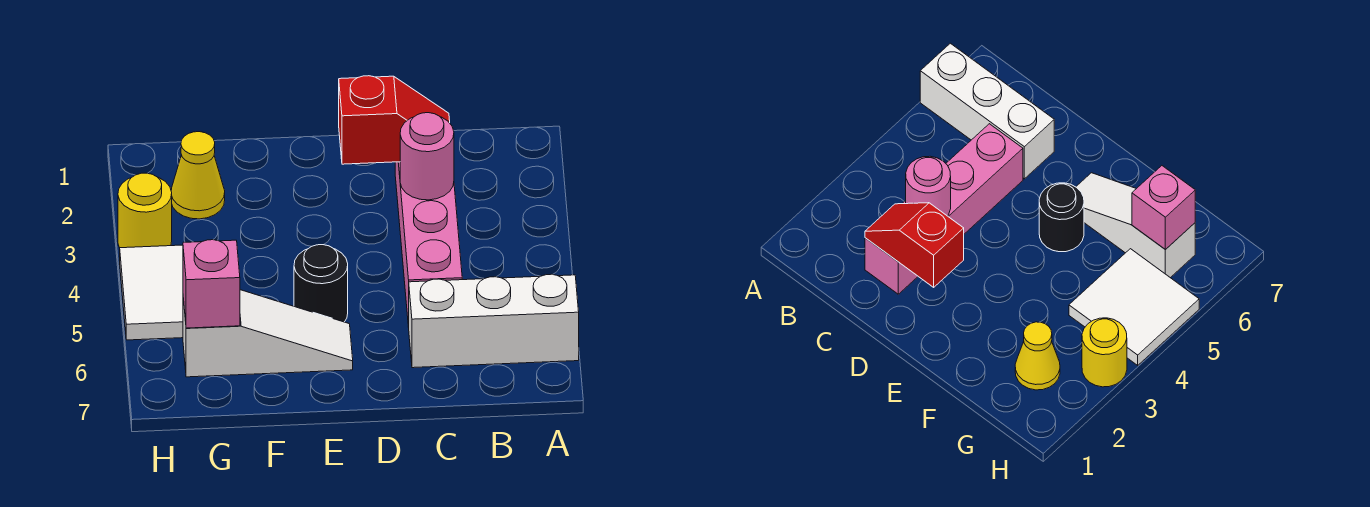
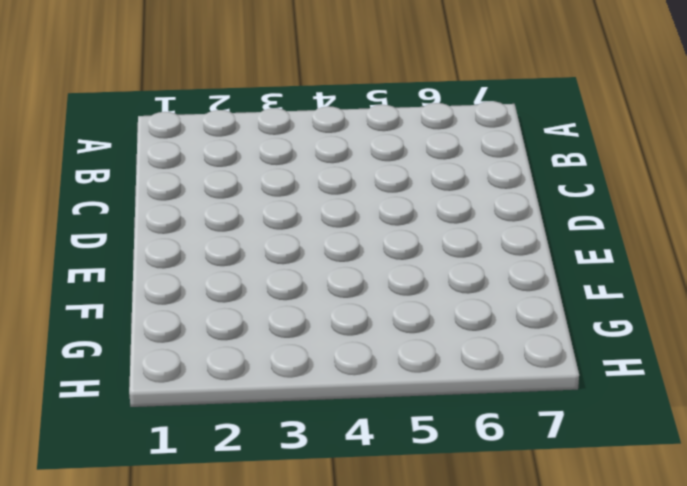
none -> white 1x3 brick [409,274,579,368]
none -> pink 1x4 brick [395,162,462,327]

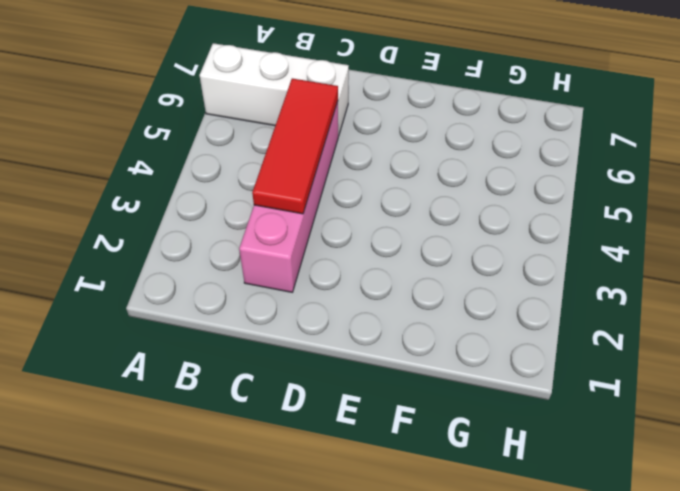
red 1x3 tile [252,78,338,214] -> pink 1x1 round brick [400,113,454,200]
none -> black 1x1 round brick [294,245,348,322]
none -> white 1x3 slope [183,290,353,377]

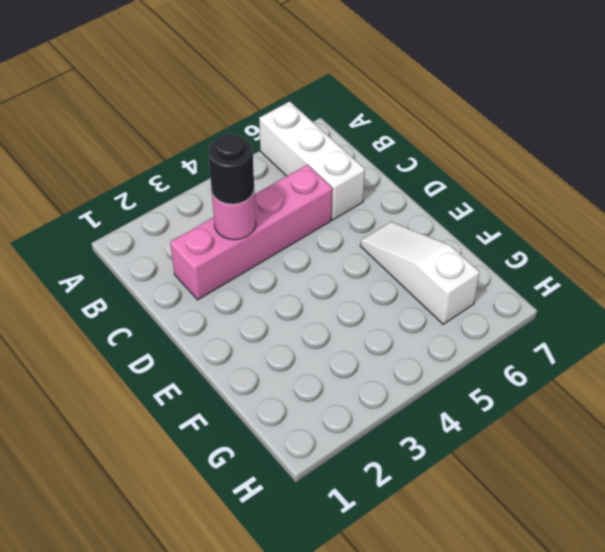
black 1x1 round brick [208,134,254,204] -> black 1x1 round brick moved to [294,245,348,322]
none -> yellow 1x1 cone [171,132,225,219]
none -> white 2x2 tile [120,245,183,340]

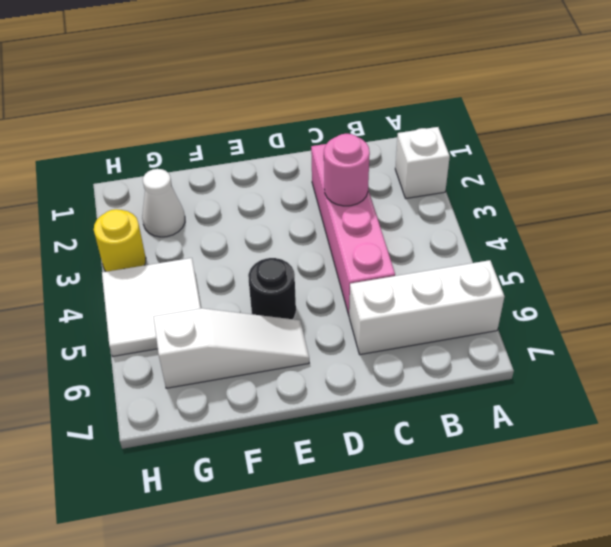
white 1x1 brick [395,127,450,198] -> none
white 1x1 cone [142,169,185,237] -> yellow 1x1 cone [171,132,225,219]
none -> red 1x2 slope [339,76,450,164]
none -> pink 1x1 brick [183,240,240,328]

